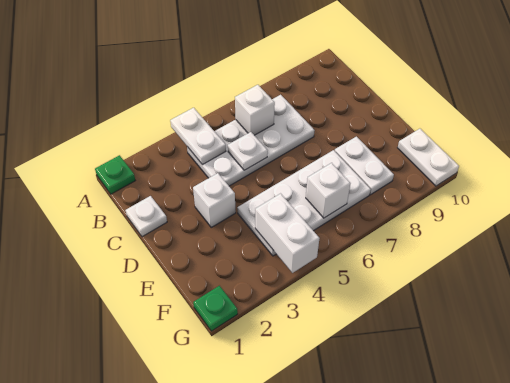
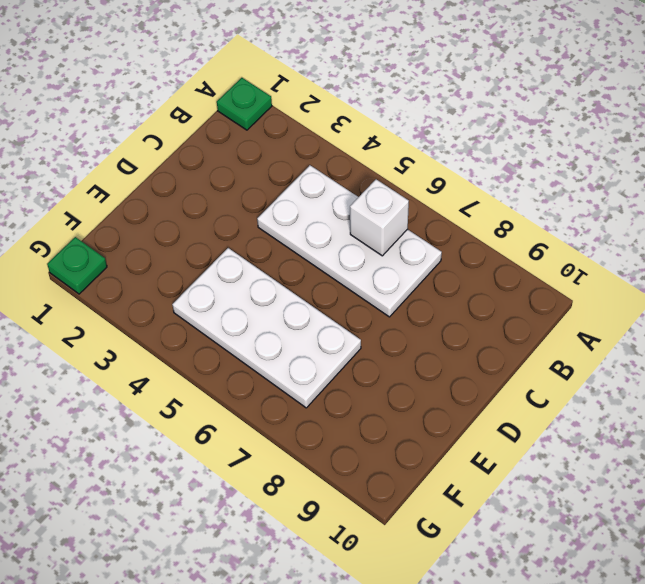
none -> white 1x1 plate [126,196,167,237]
none -> white 1x1 brick [193,173,236,227]
none -> white 1x2 plate [335,137,394,195]

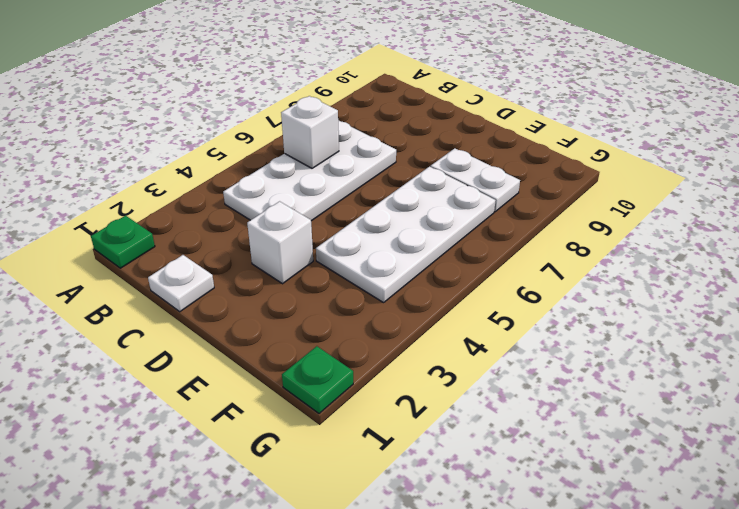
none -> white 1x2 plate [398,129,459,186]
none -> white 1x2 plate [170,108,226,165]
none -> white 1x1 plate [228,132,268,170]

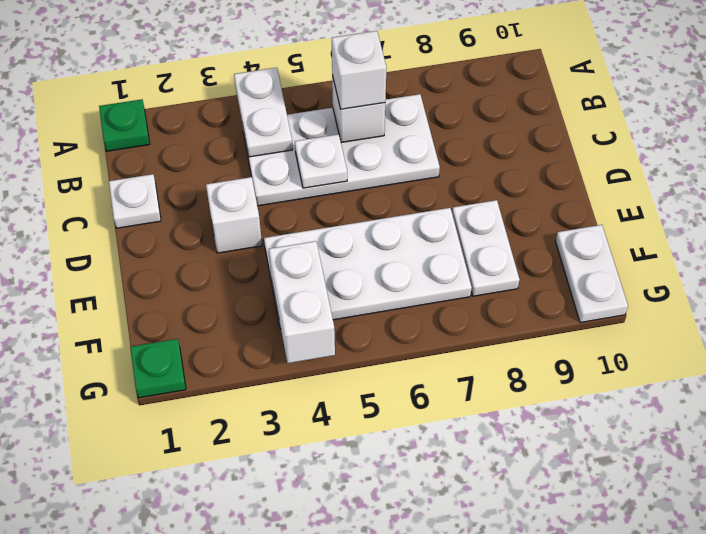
white 1x1 brick [332,31,387,109] -> white 1x1 brick moved to [306,163,351,218]

